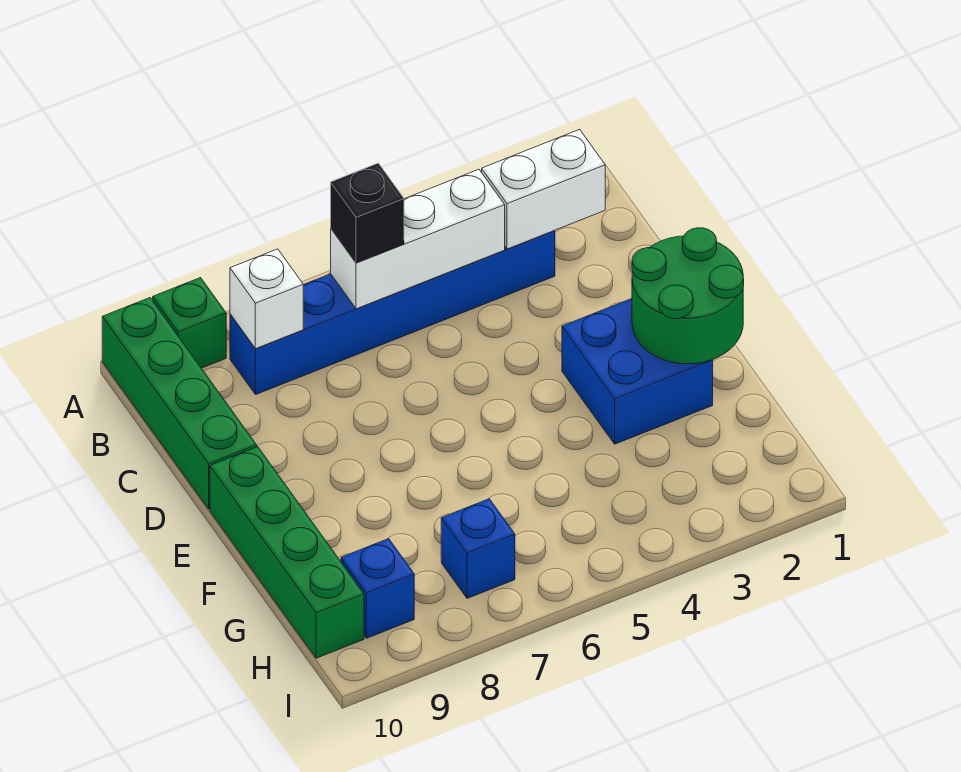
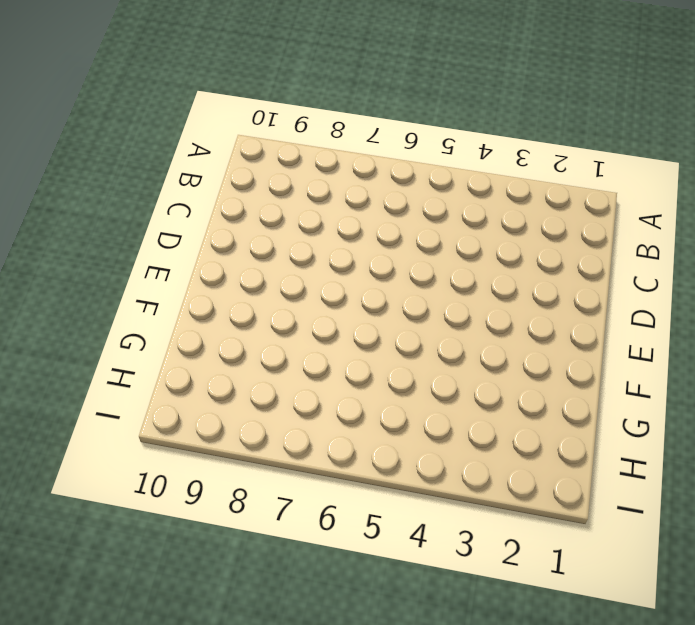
none -> green 1x1 brick [153,278,226,368]
none -> green 1x4 brick [102,298,257,509]
none -> blue 1x6 brick [230,230,555,395]

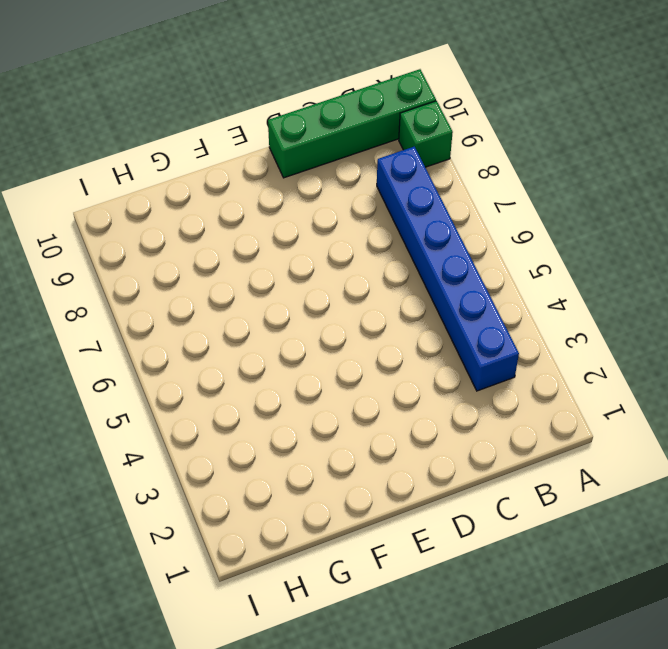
none -> blue 2x2 brick [562,299,713,444]
none -> green 1x4 brick [210,447,364,658]
none -> blue 1x1 brick [441,499,515,598]

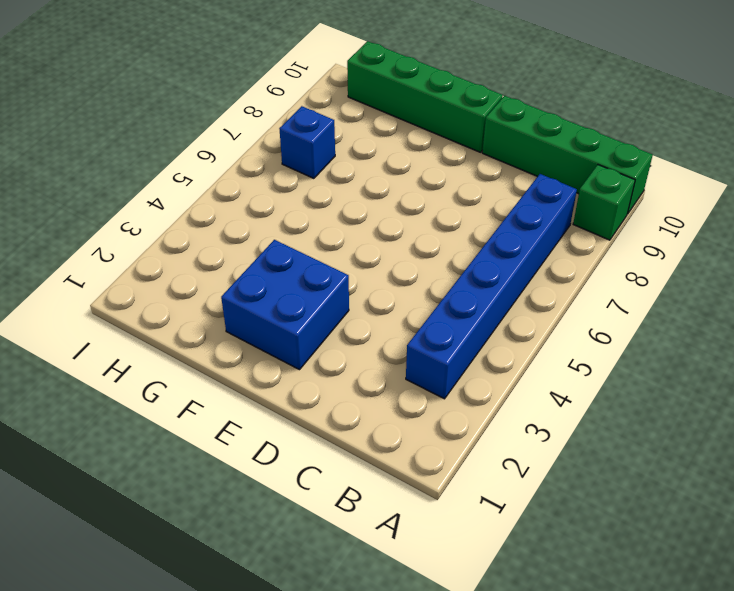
none -> blue 1x1 brick [341,539,414,638]
none -> white 1x2 brick [482,129,605,249]
none -> white 1x3 brick [331,169,505,309]

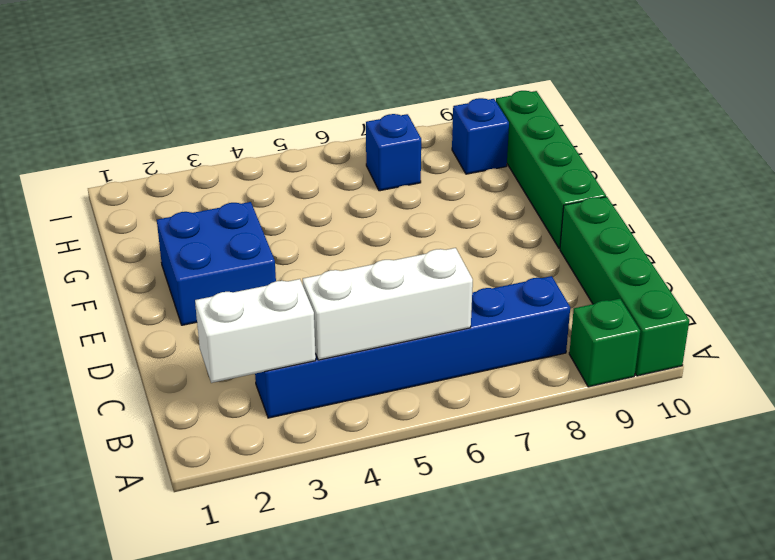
none -> white 1x1 brick [230,249,303,349]
none -> green 2x2 round brick [632,228,744,364]
none -> black 1x1 brick [331,163,404,263]

